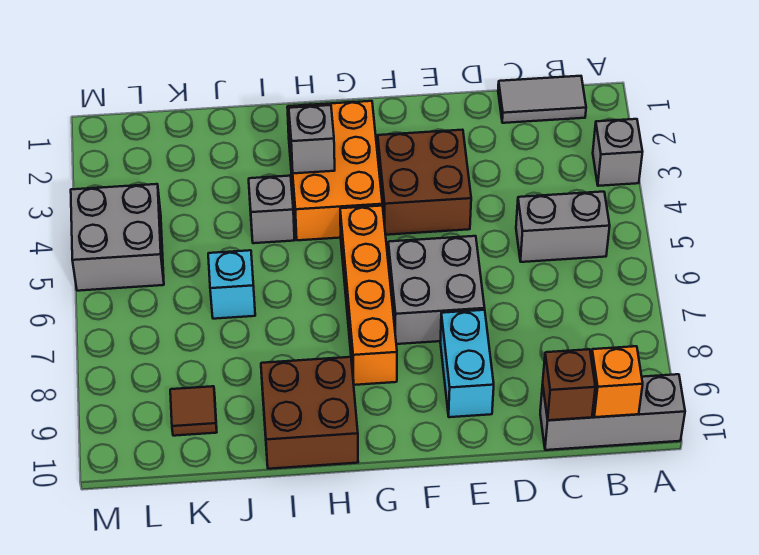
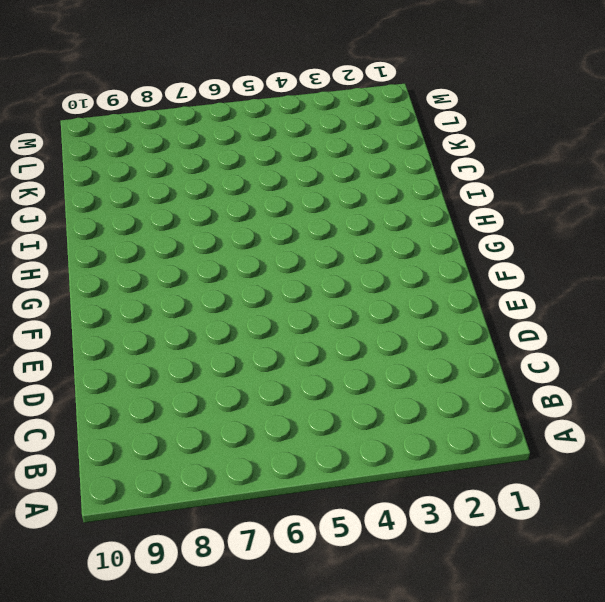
none -> grey 1x1 brick [593,119,643,186]
none -> grey 1x3 brick [540,374,685,450]
none -> grey 1x2 tile [498,76,586,123]

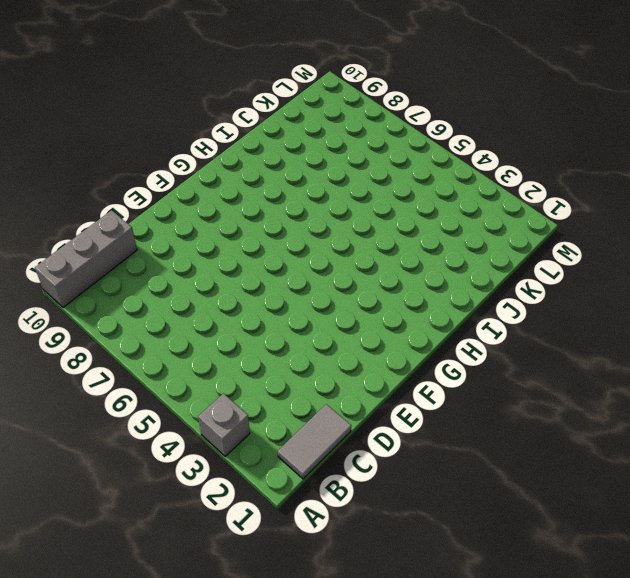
none -> grey 1x2 brick [516,192,610,262]
none -> brown 2x2 brick [378,130,471,235]
none -> grey 2x2 brick [388,236,485,344]

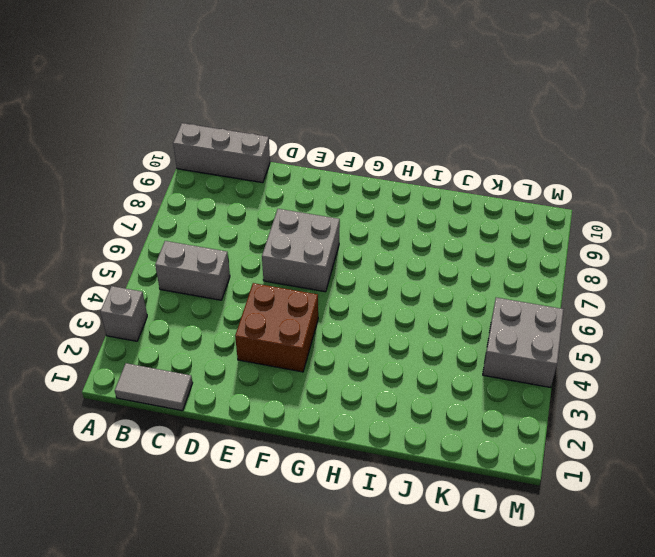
none -> cyan 1x2 brick [440,310,494,417]
none -> orange 2x3 brick [287,101,382,240]
none -> orange 1x4 brick [340,206,397,385]

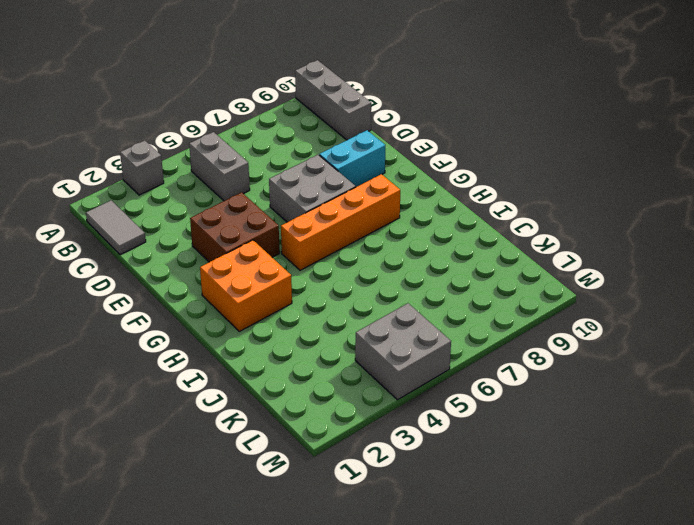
orange 2x2 brick [200,240,292,331] -> orange 2x3 brick [287,101,382,240]
none -> brown 2x2 brick [261,357,358,469]
none -> grey 1x1 brick [249,176,294,243]
none -> cyan 1x1 brick [208,250,255,319]

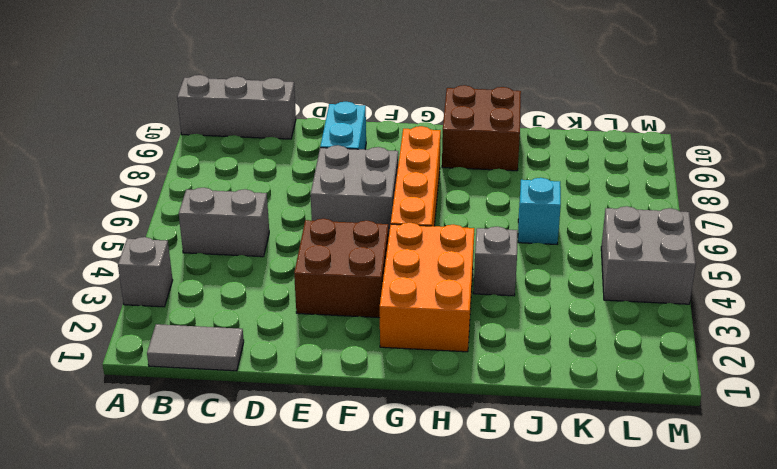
none -> brown 1x1 tile [170,386,217,436]
none -> orange 1x1 brick [591,346,643,417]
none -> brown 1x1 brick [543,349,595,420]

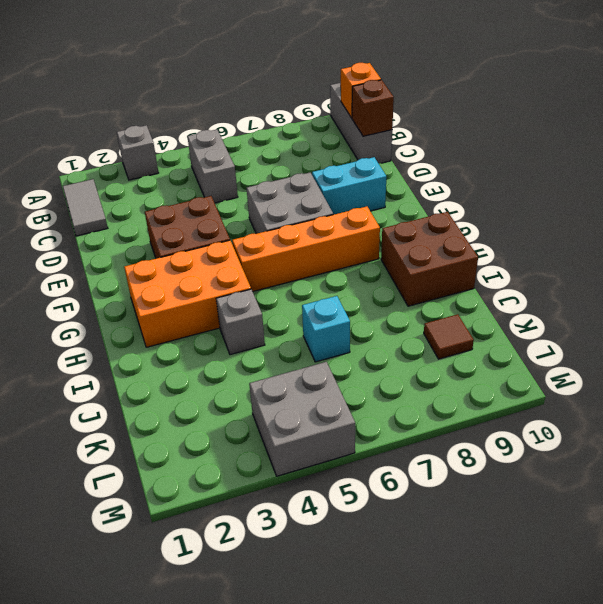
none -> grey 1x1 brick [289,105,335,173]

